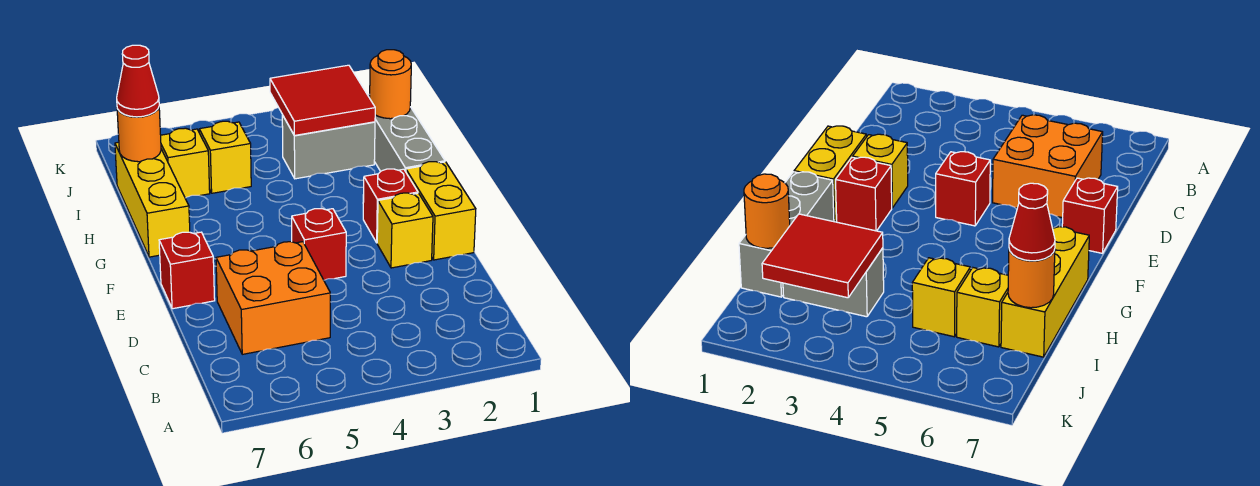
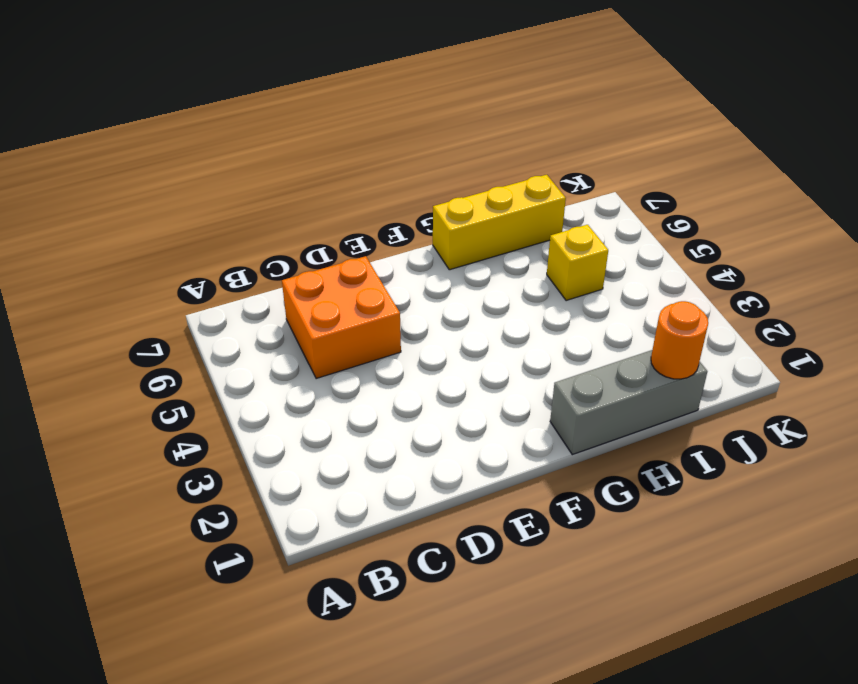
none -> yellow 1x2 brick [406,162,476,260]
none -> yellow 1x1 brick [377,193,433,268]
none -> red 1x1 brick [292,209,346,280]

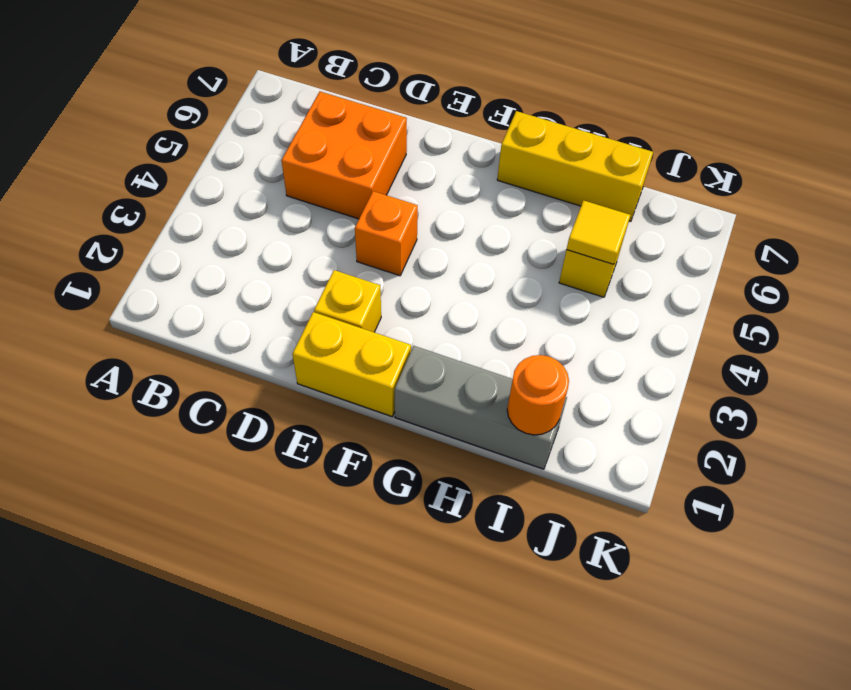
orange 1x1 brick [355,191,418,276] -> red 1x1 brick [292,209,346,280]
yellow 1x1 tile [567,200,630,264] -> none
none -> red 1x1 brick [159,232,215,309]
none -> red 1x1 brick [363,169,418,243]
none -> grey 1x2 brick [282,115,375,179]

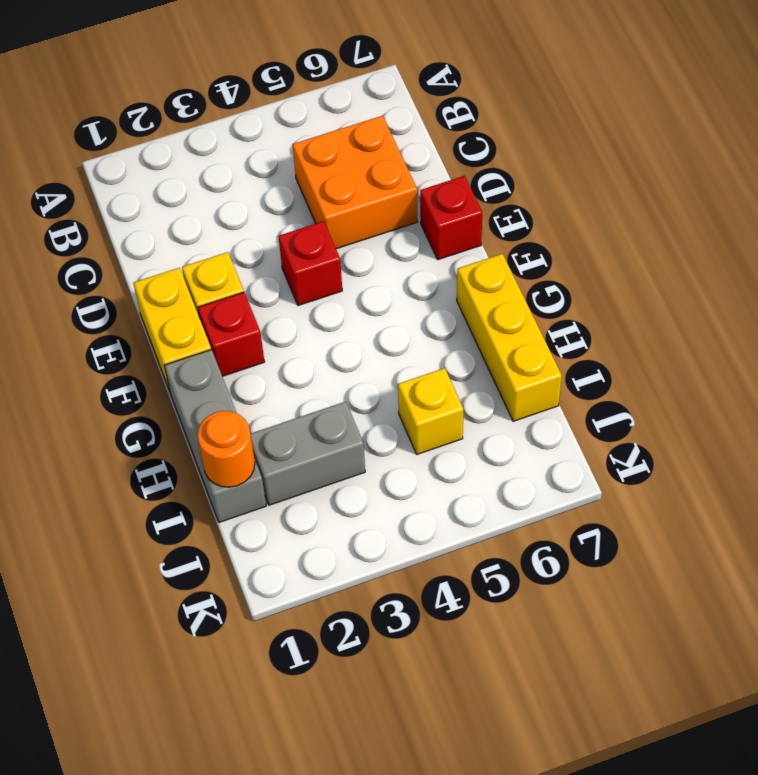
none -> yellow 1x1 brick [161,128,210,198]
none -> red 2x2 tile [270,65,375,136]
none -> orange 1x1 round brick [117,108,161,162]

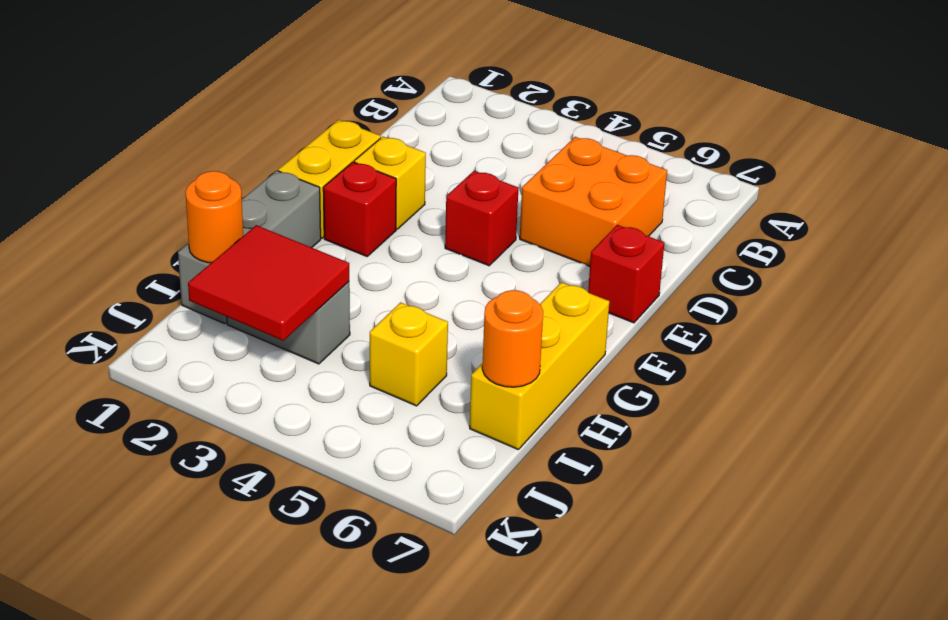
none -> yellow 1x1 brick [161,128,210,198]
none -> red 1x1 cone [117,45,159,117]

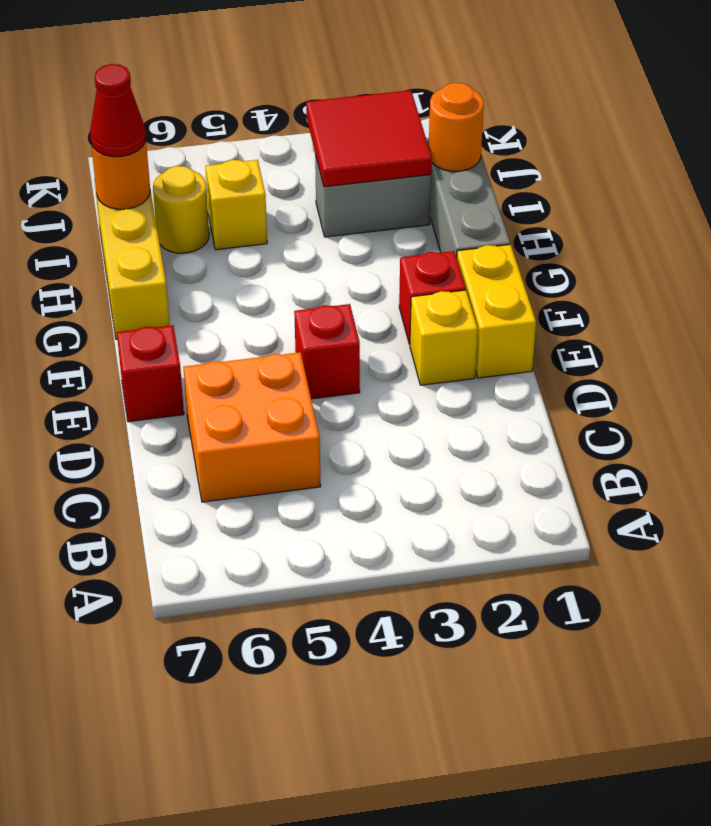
yellow 1x1 round brick [153,166,209,253] -> yellow 1x1 brick [161,128,210,198]

